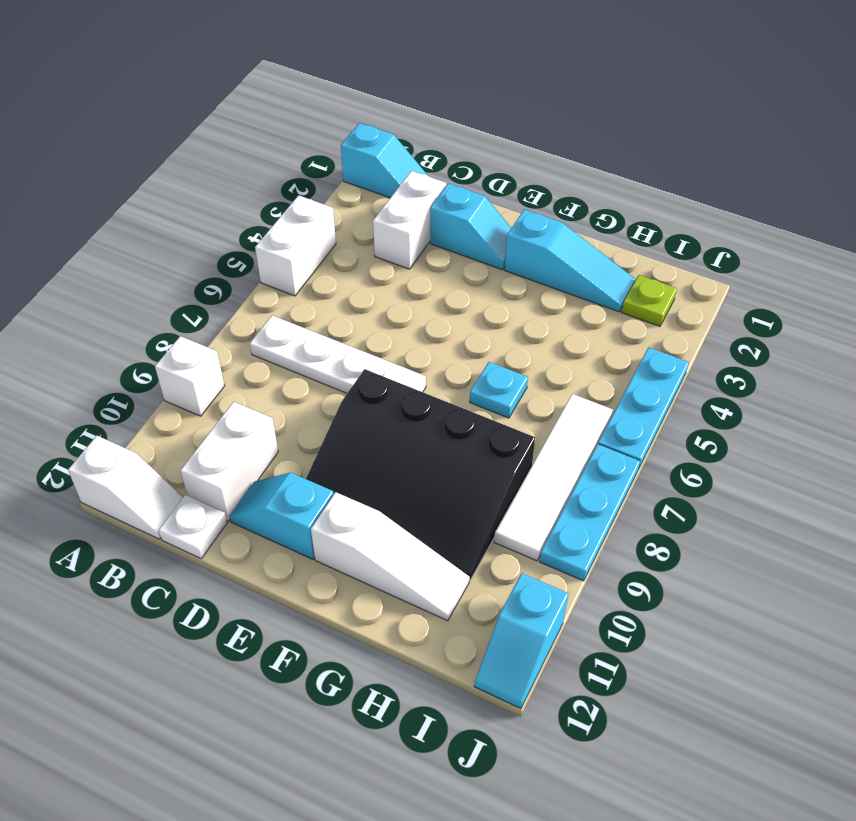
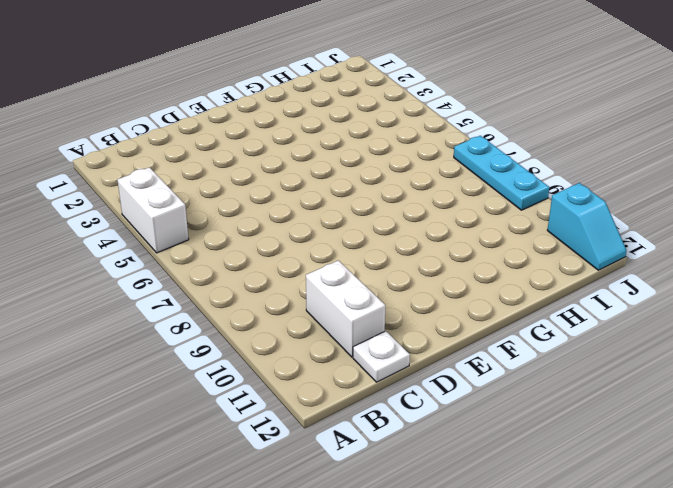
none -> cyan 1x2 slope [341,123,428,198]
none -> white 1x1 brick [155,336,225,416]
none -> white 1x2 slope [68,436,183,539]

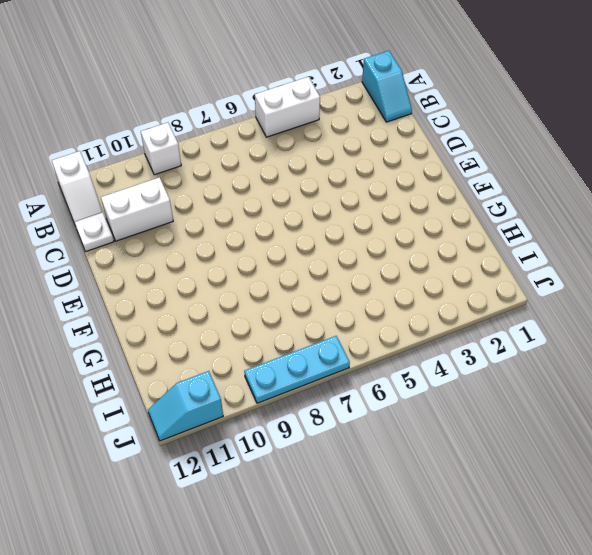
none -> white 1x4 plate [250,315,426,393]
none -> white 1x2 brick [373,171,446,269]
none -> cyan 1x2 slope [430,183,511,270]

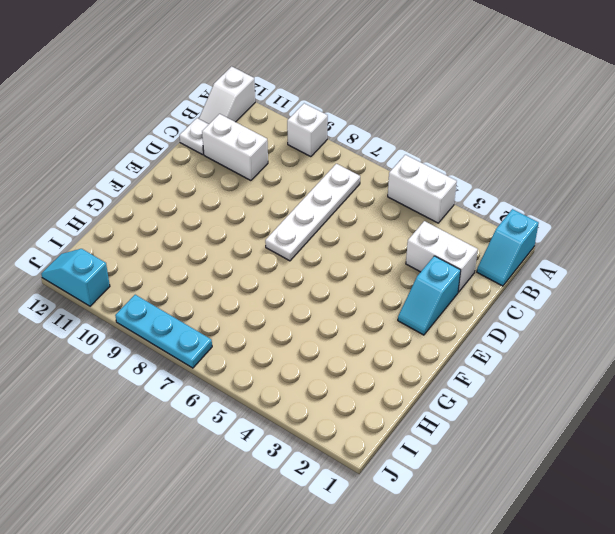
none -> cyan 1x2 slope [229,473,334,559]
none -> black 3x4 slope [306,369,535,580]
none -> cyan 1x3 slope [505,210,636,312]

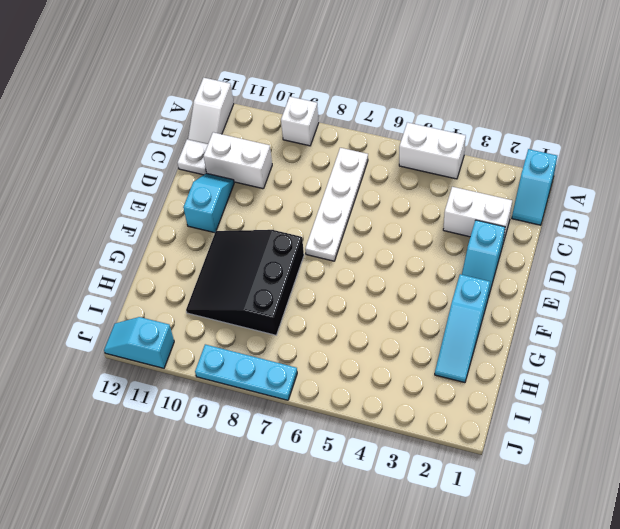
black 3x3 slope [186,230,304,335] -> black 3x4 slope [306,369,535,580]
none -> white 1x3 slope [311,492,470,621]
none -> cyan 1x1 plate [470,362,528,418]
none -> lime 1x1 plate [622,275,677,326]

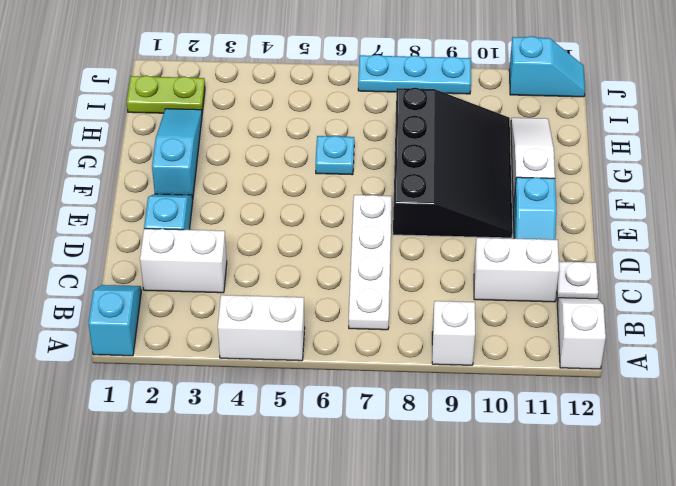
lime 1x2 plate [127,76,205,113] -> lime 1x1 plate [622,275,677,326]
none -> white 1x4 tile [494,394,613,561]
none -> cyan 1x3 plate [598,347,689,469]

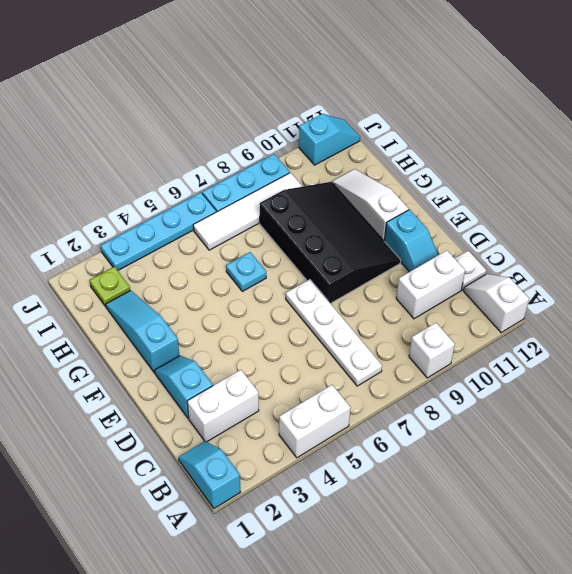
cyan 1x4 plate [101,193,216,270] -> cyan 1x3 plate [598,347,689,469]

